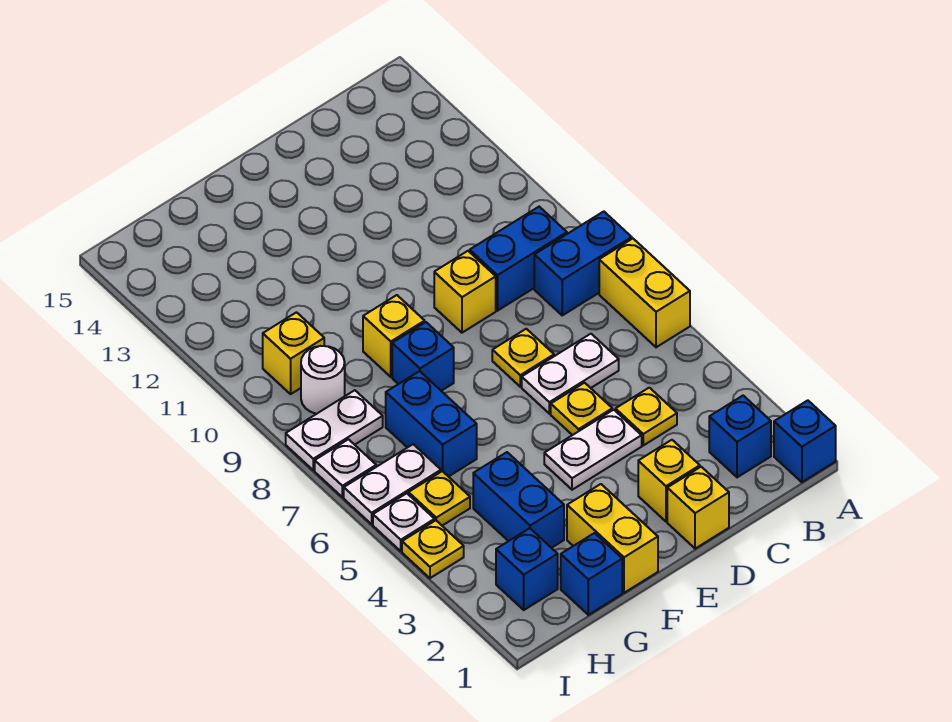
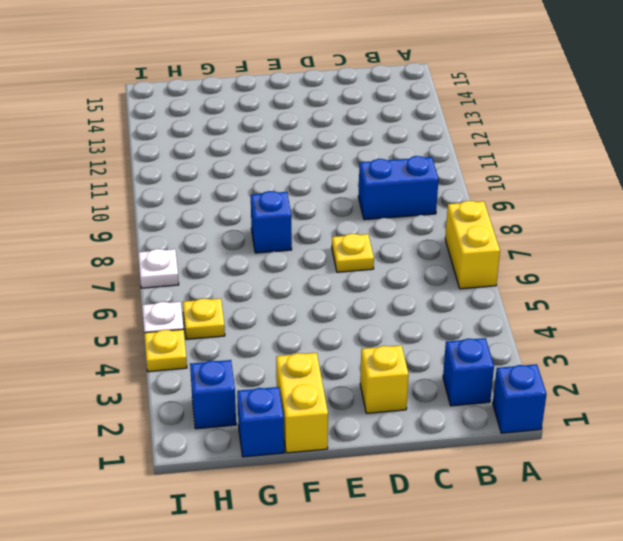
none -> blue 1x2 brick [534,212,632,315]
none -> yellow 1x1 plate [616,388,677,445]
none -> white 1x2 plate [522,334,619,414]

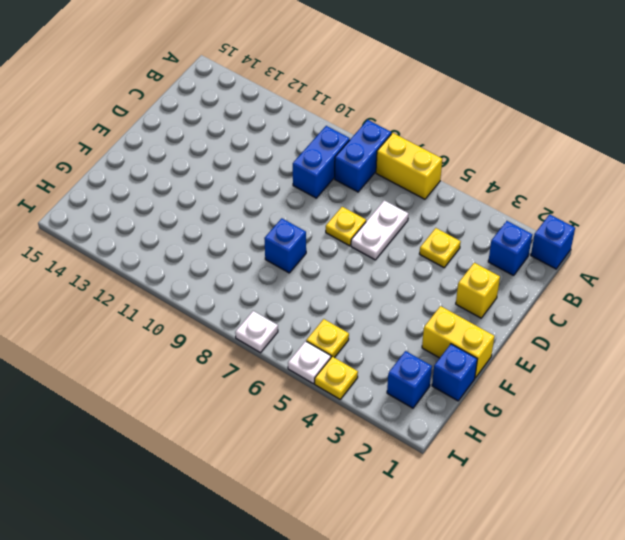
none -> yellow 1x1 brick [667,467,729,549]
none -> white 1x2 plate [544,410,642,490]
none -> yellow 1x1 plate [551,383,612,435]

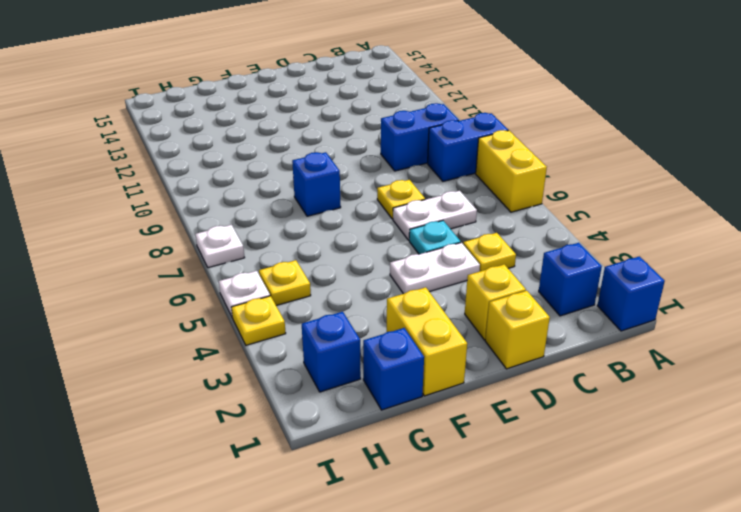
cyan 1x1 plate [409,221,461,254] -> yellow 1x1 plate [551,383,612,435]
none -> yellow 1x1 brick [434,251,496,333]
none -> yellow 1x1 brick [363,295,425,377]
none -> blue 1x2 brick [473,452,564,548]

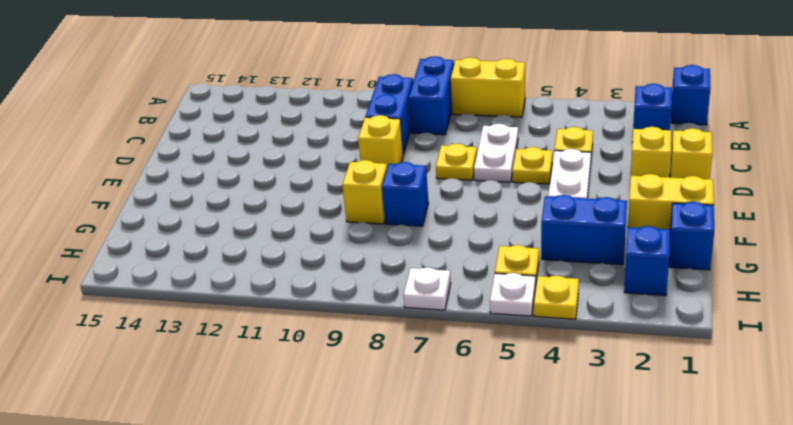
none -> blue 1x2 brick [386,371,477,477]
none -> white 1x2 plate [344,444,441,524]
none -> white 1x2 plate [286,390,383,470]

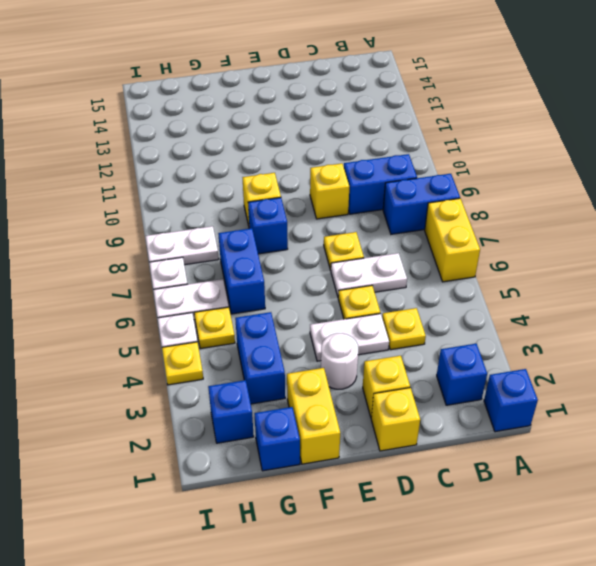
white 1x1 round brick [321,333,358,389] -> white 1x1 round brick moved to [301,346,345,414]
none -> yellow 1x1 brick [263,312,324,394]

